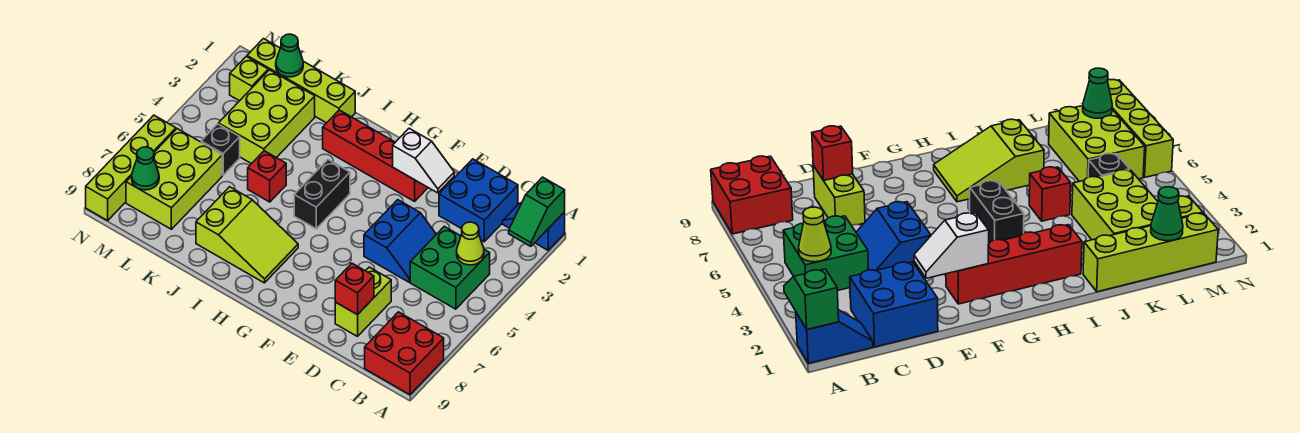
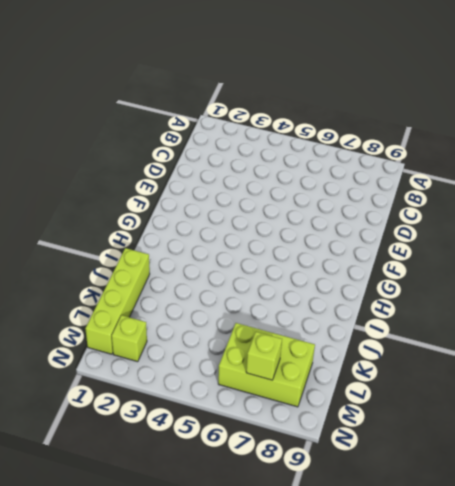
lime 1x1 brick [246,332,282,380] -> none
none -> blue 1x2 slope [503,203,565,250]
none -> red 2x2 brick [365,312,444,395]
none -> green 2x2 brick [410,226,490,309]

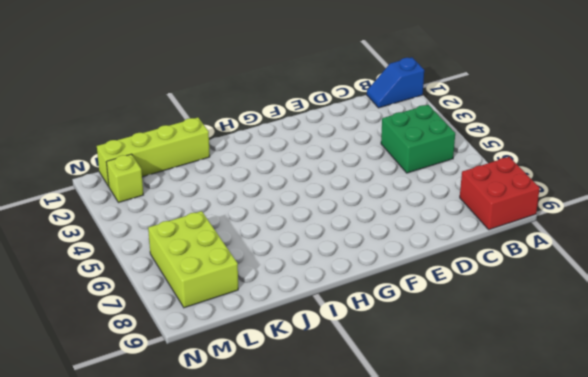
none -> blue 2x2 brick [439,159,518,242]
none -> blue 2x2 slope [364,200,436,282]
none -> lime 1x2 brick [335,267,391,336]

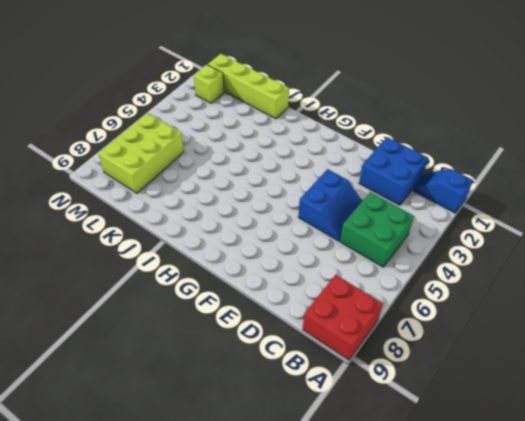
none -> lime 1x2 brick [335,267,391,336]
none -> red 1x4 brick [323,110,428,201]
none -> black 1x2 brick [294,160,350,229]

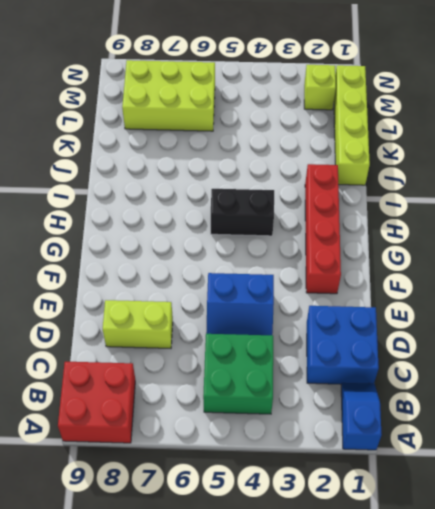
none -> lime 2x3 slope [196,187,298,283]
none -> red 1x1 brick [248,151,286,202]
none -> lime 2x3 brick [218,70,315,164]

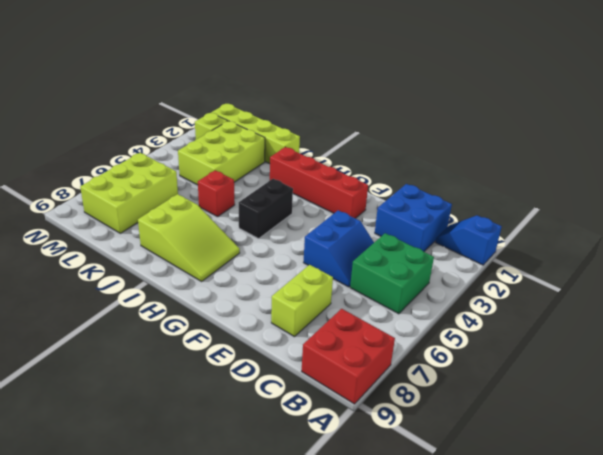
none -> black 1x1 brick [201,124,240,175]
none -> lime 1x4 brick [86,115,176,220]
none -> green 1x2 slope [509,177,565,246]

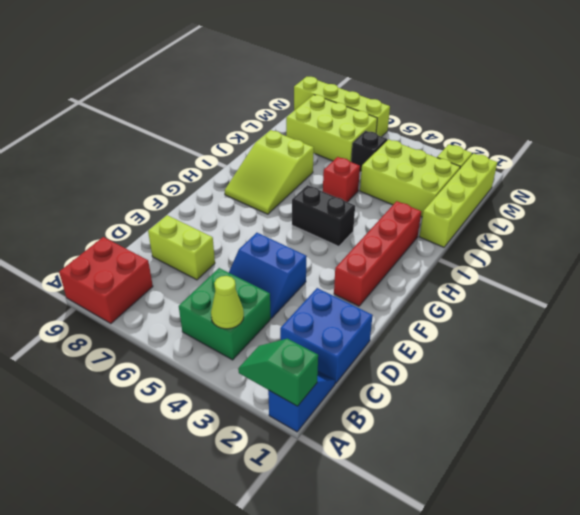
none -> red 1x1 brick [335,263,374,315]
none -> white 1x2 slope [393,128,454,193]
none -> green 1x1 cone [276,34,303,77]

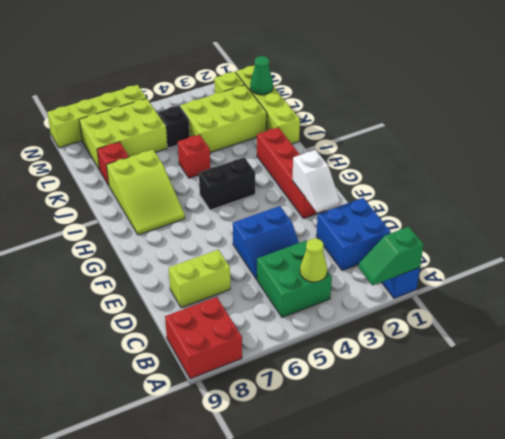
red 1x1 brick [97,142,129,185] -> red 1x1 brick moved to [335,263,374,315]
none -> green 1x1 cone [132,147,159,190]

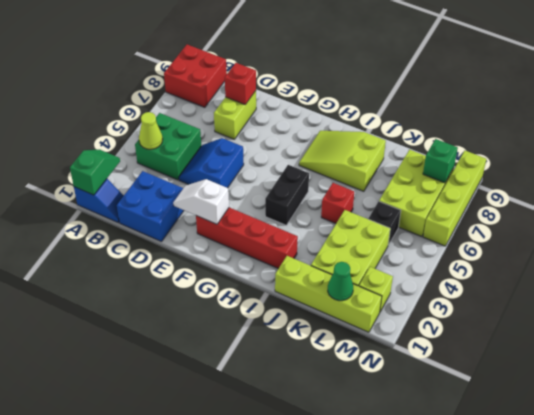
green 1x1 brick [423,139,458,183] -> green 1x1 cone [132,147,159,190]

